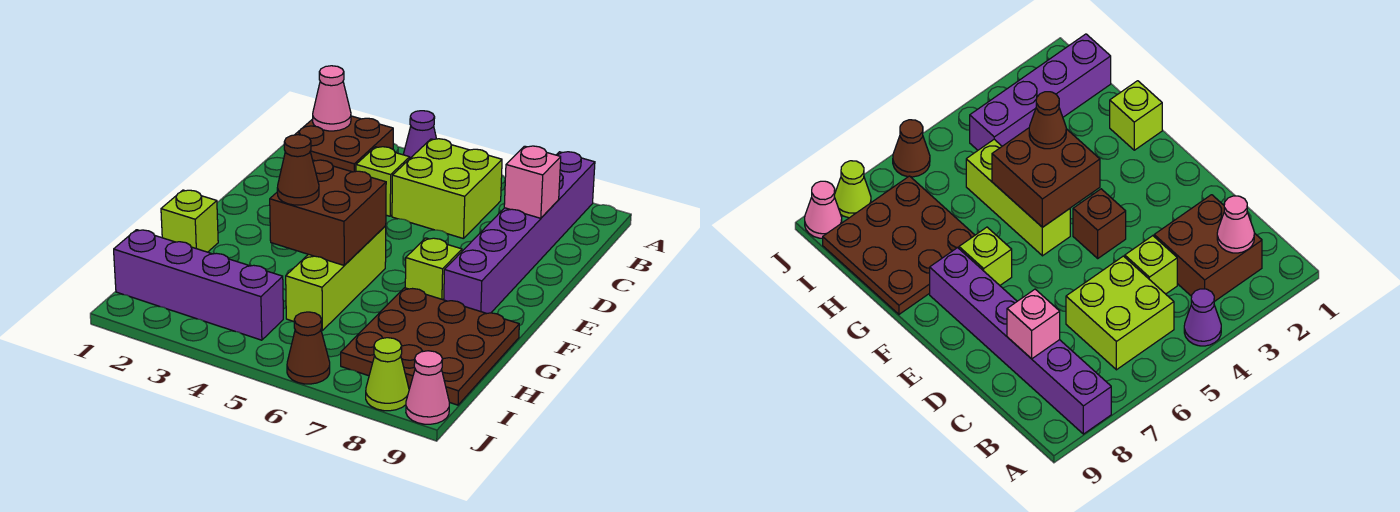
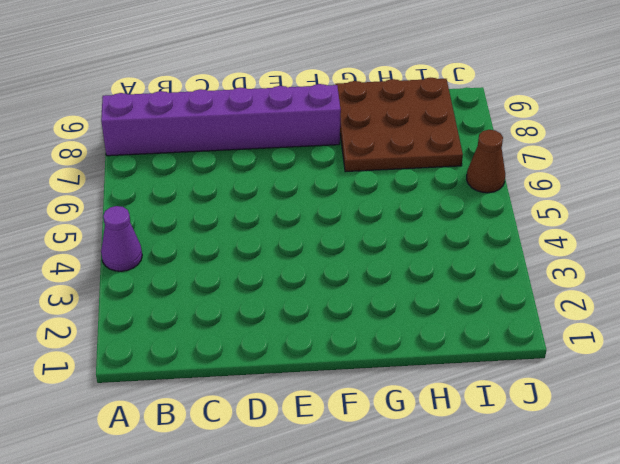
none -> brown 2x2 brick [295,116,393,172]
none -> lime 2x2 brick [392,139,502,239]
none -> lime 1x1 brick [356,147,410,216]

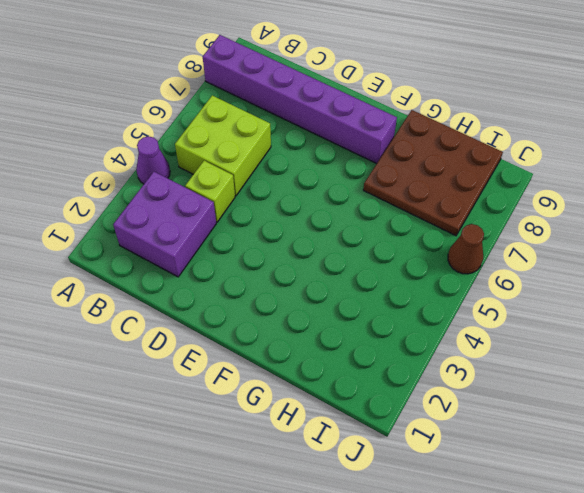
purple 2x2 brick [113,172,216,277] -> brown 2x2 brick [295,116,393,172]
none -> brown 1x1 brick [1073,189,1126,258]
none -> lime 1x3 brick [286,226,386,331]
none -> lime 1x1 brick [405,238,462,300]

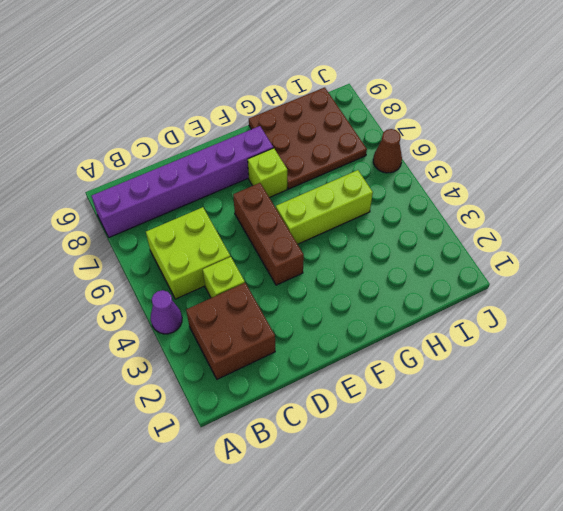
brown 1x3 brick [233,183,304,285] -> brown 1x1 brick [1073,189,1126,258]
none -> lime 1x1 brick [161,190,218,252]
none -> purple 1x4 brick [114,230,283,340]
none -> lime 1x1 cone [366,338,409,411]

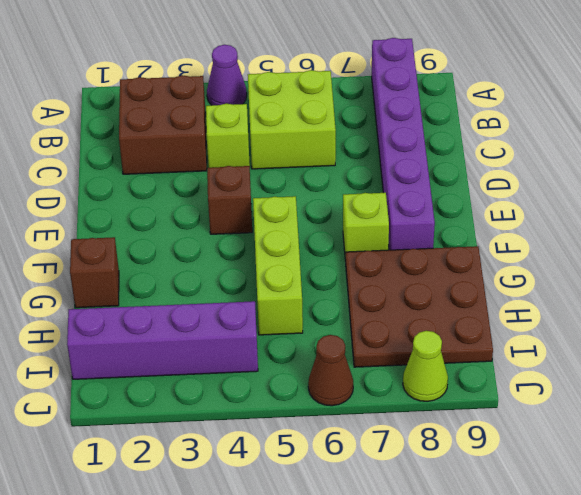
brown 1x1 brick [70,237,119,308] -> lime 1x1 brick [161,190,218,252]
none -> pink 1x1 cone [406,351,449,424]
none -> pink 1x1 cone [313,66,351,131]
none -> pink 1x1 brick [504,146,561,218]

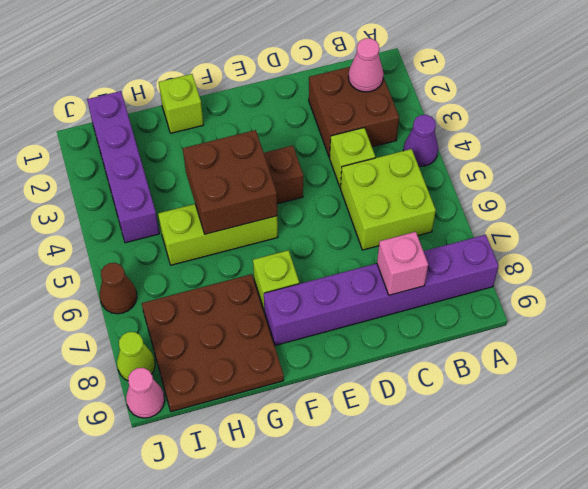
none -> brown 1x1 cone [277,135,319,205]

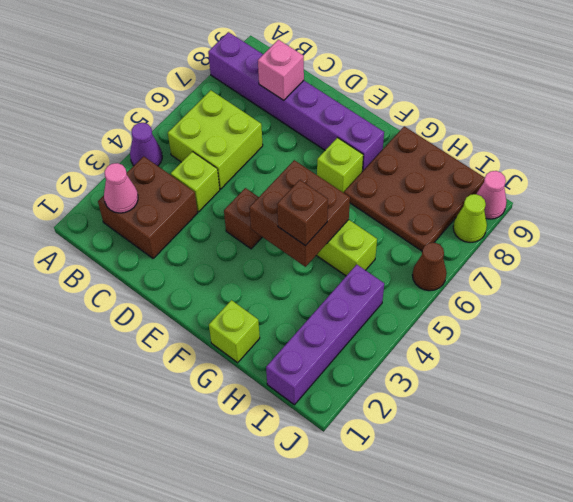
brown 1x1 brick [277,180,328,246] -> brown 1x1 cone [277,135,319,205]

